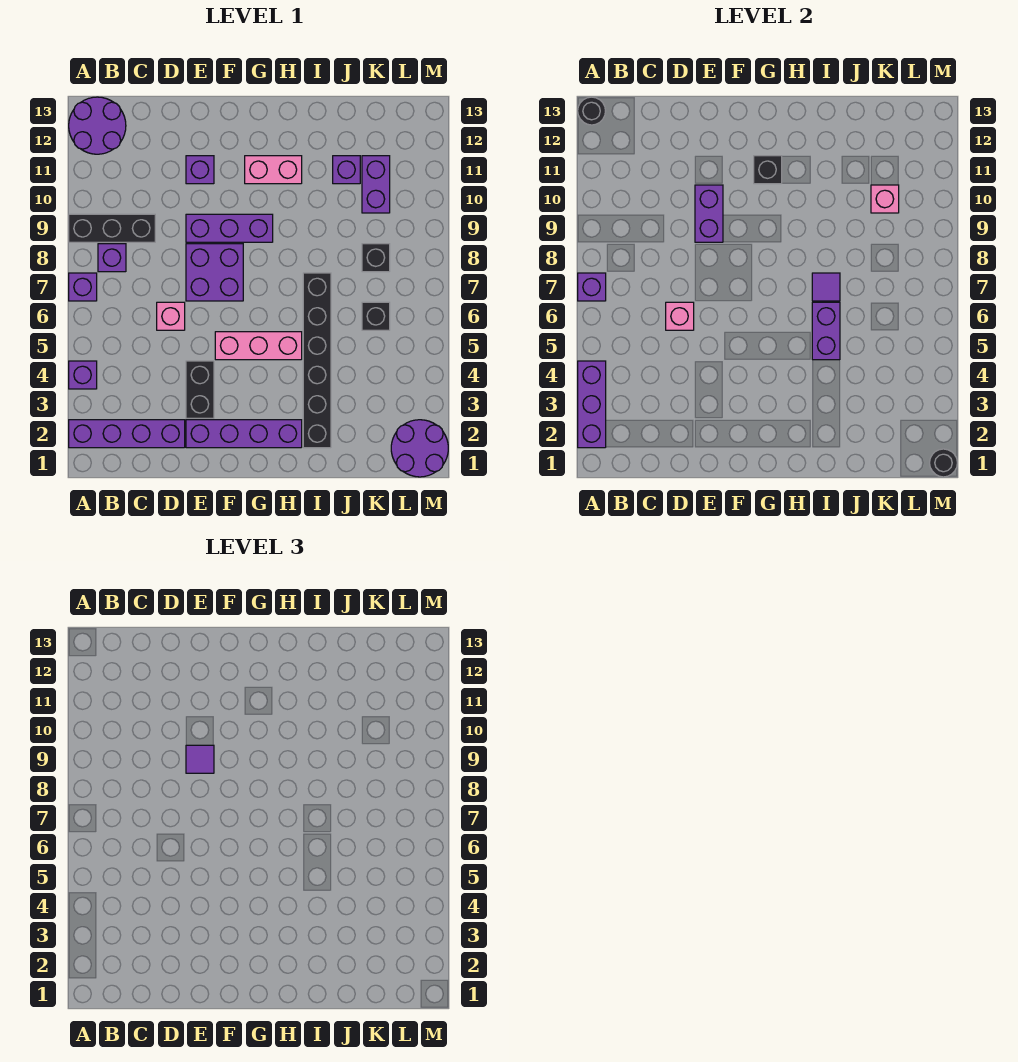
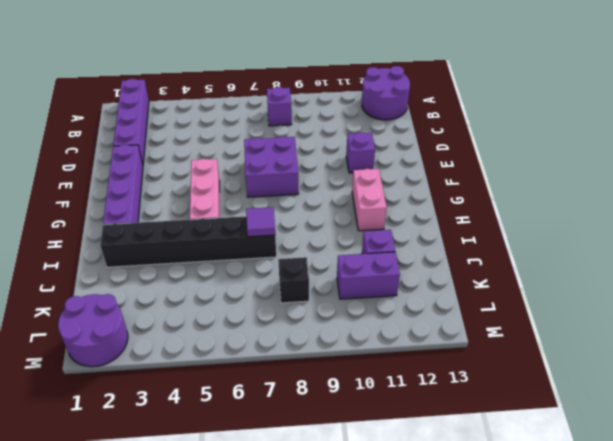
none -> purple 1x1 brick [69,361,97,389]
none -> purple 1x1 brick [69,273,97,301]
none -> black 1x3 brick [69,214,155,242]
none -> pink 1x1 brick [157,302,185,330]

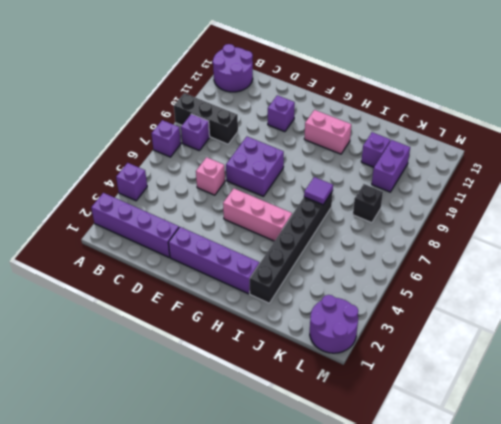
none -> black 1x2 brick [186,361,214,418]
none -> purple 1x3 brick [186,214,273,242]
none -> black 1x1 brick [362,302,390,330]
none -> purple 1x3 brick [578,361,606,448]

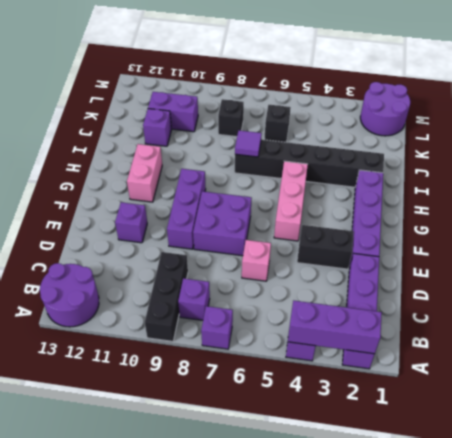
none -> purple 1x1 brick [578,273,606,301]
none -> black 1x1 round brick [578,97,605,125]
none -> pink 1x1 brick [666,302,694,330]
none -> purple 1x2 brick [695,185,723,242]

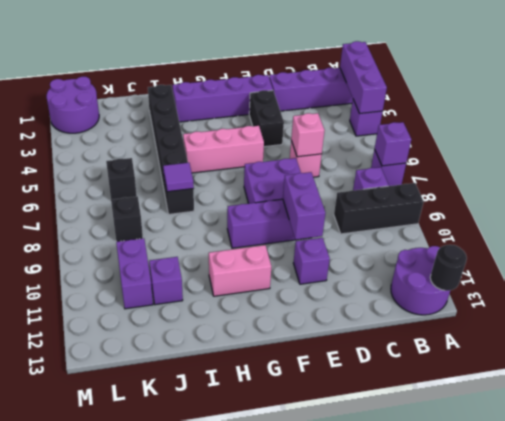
none -> black 1x1 brick [754,156,782,184]
none -> purple 1x2 brick [812,302,840,360]
none -> pink 1x1 brick [871,185,899,213]
none -> black 1x1 round brick [930,449,957,477]

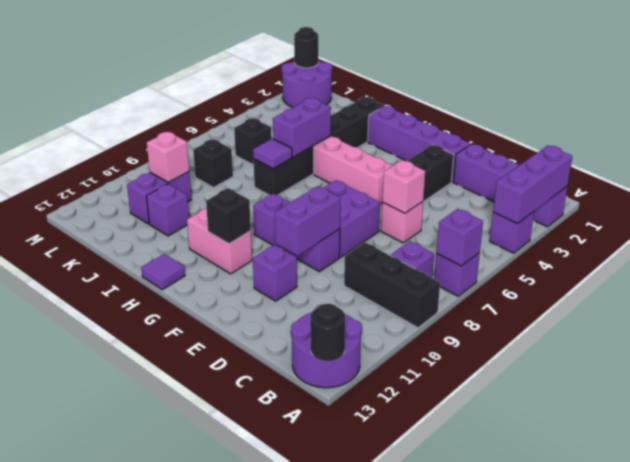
purple 1x1 tile [141,254,185,290] -> purple 1x1 tile moved to [186,745,214,773]

